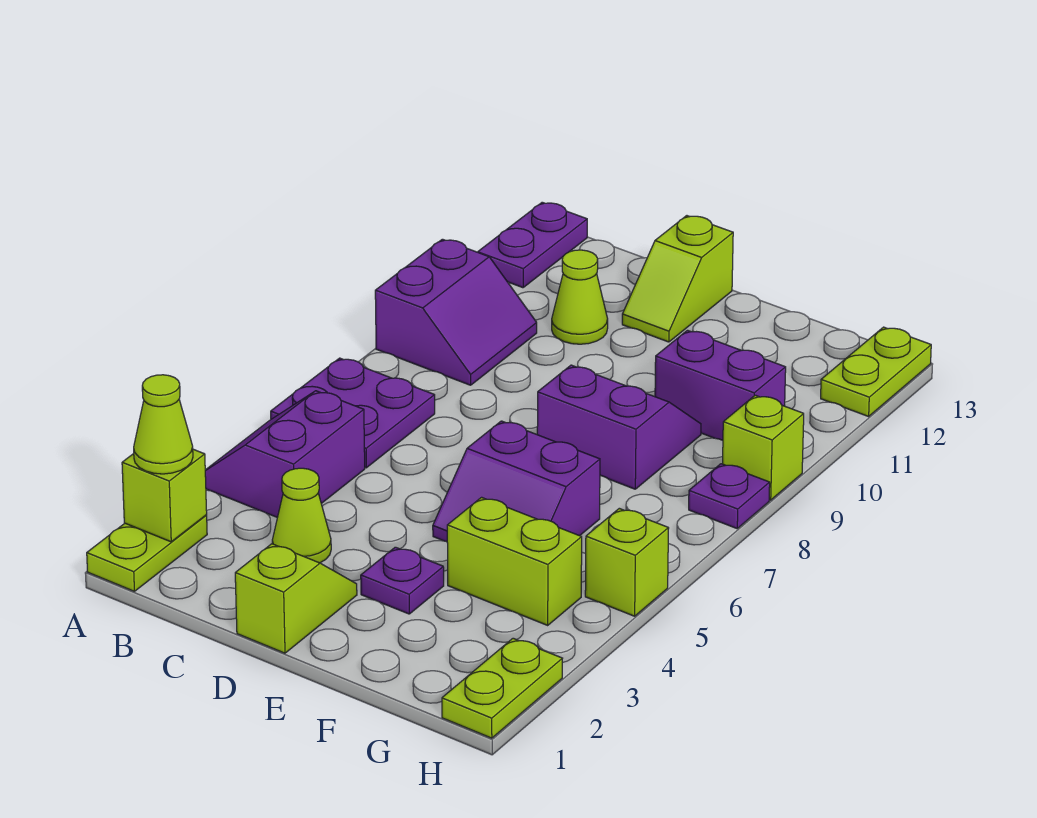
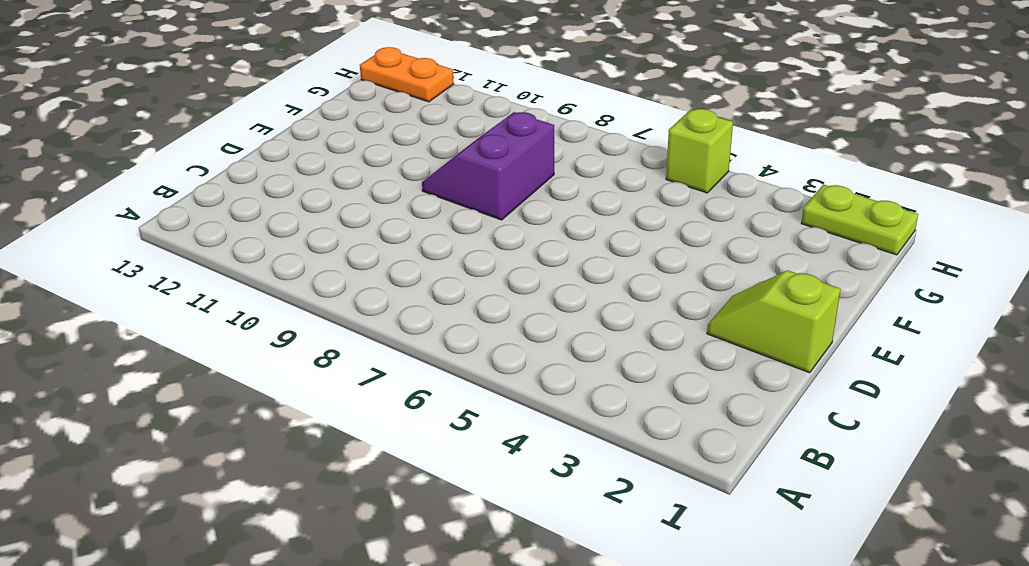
orange 1x2 plate [360,47,454,102] -> lime 1x2 plate [821,327,931,417]
none -> lime 1x2 plate [87,515,207,591]
none -> purple 2x2 slope [205,391,365,517]
none -> purple 2x2 plate [271,358,435,468]

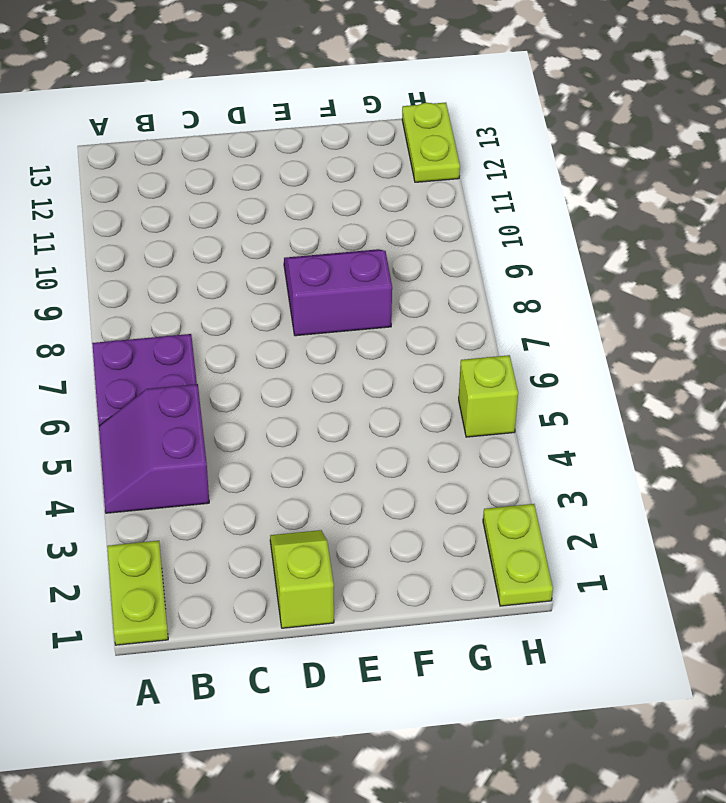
none -> purple 2x2 slope [375,239,537,385]
none -> purple 1x2 plate [478,202,587,288]
none -> lime 1x1 cone [272,468,331,563]

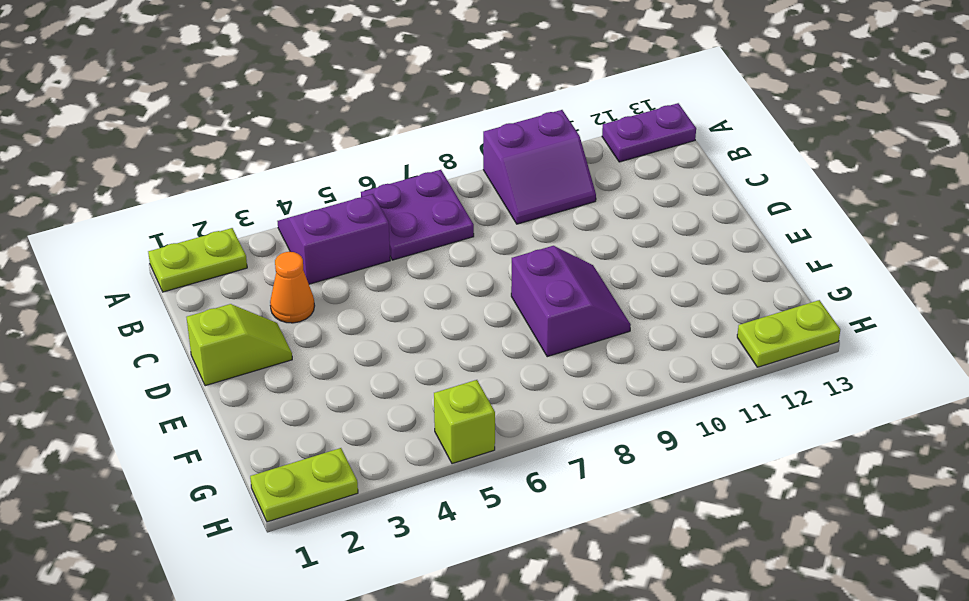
orange 1x1 cone [270,252,315,323] -> lime 1x1 cone [272,468,331,563]
none -> lime 1x1 cone [552,250,608,344]
none -> lime 1x2 slope [622,216,733,342]
none -> purple 1x1 plate [361,547,444,614]

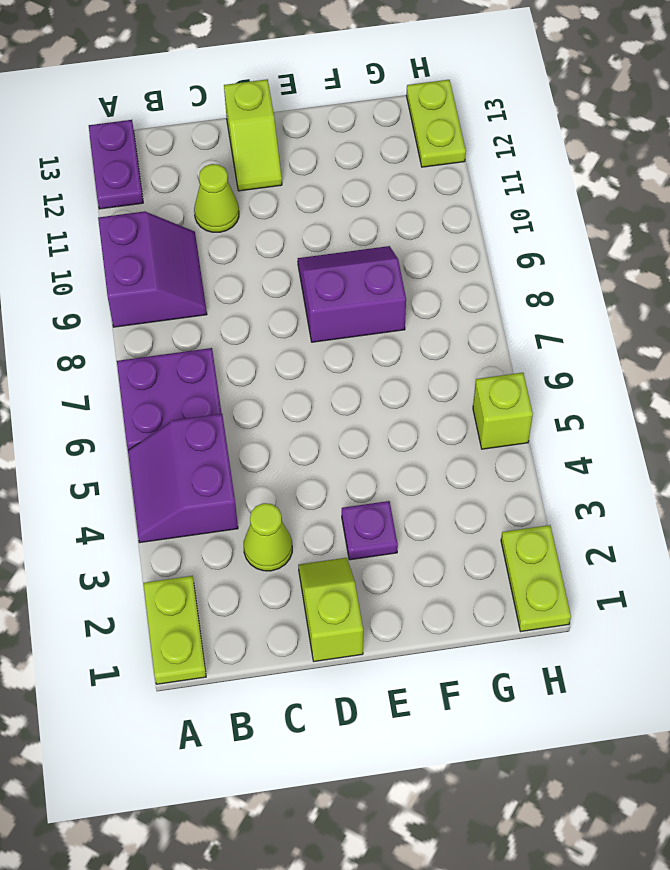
none -> purple 2x2 slope [433,421,600,542]
none -> lime 1x2 brick [447,497,582,625]
none -> purple 1x2 brick [655,330,786,440]

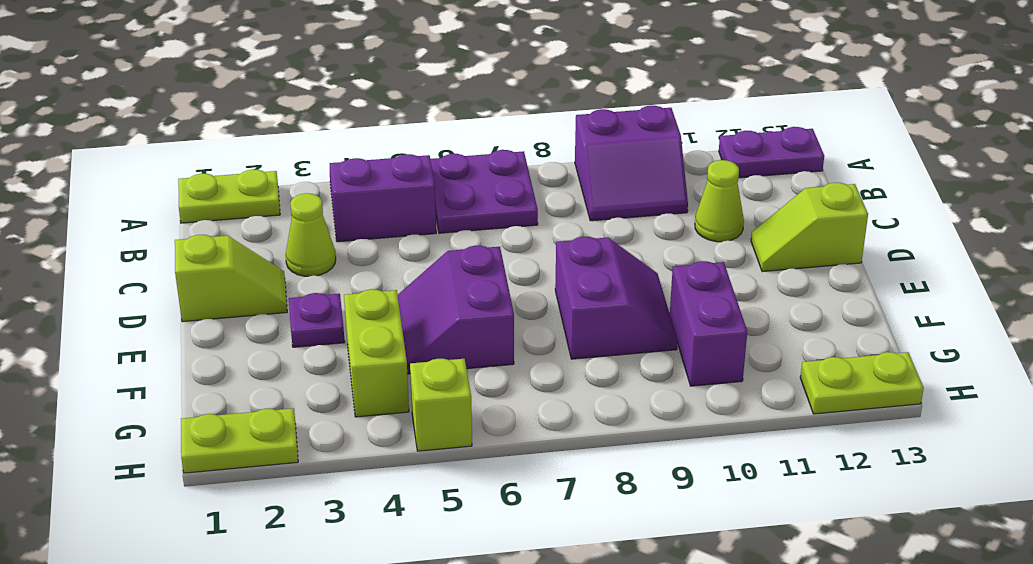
none -> purple 1x1 plate [689,464,770,528]
none -> lime 1x1 brick [723,395,804,500]
none -> lime 1x1 brick [122,449,207,542]

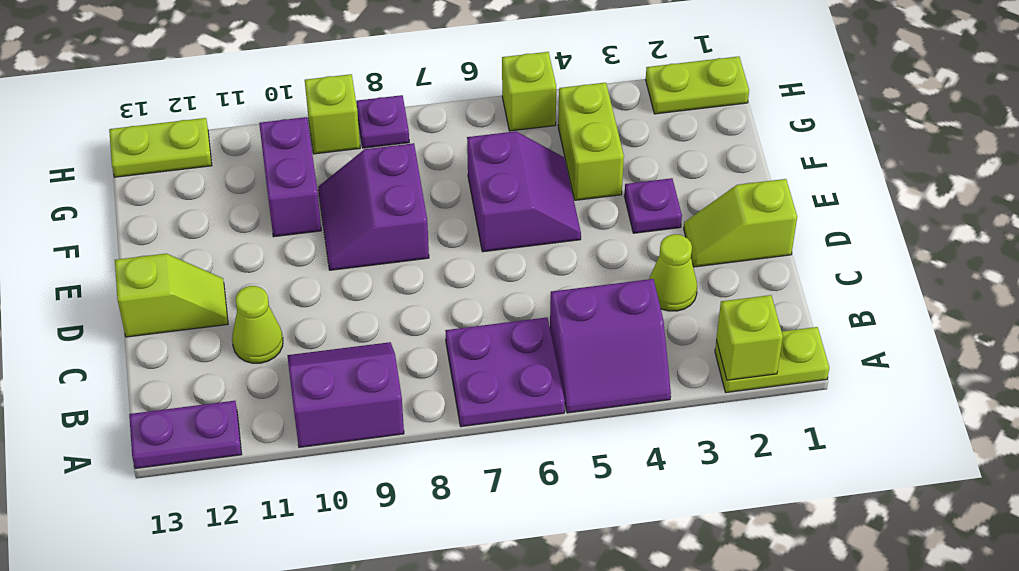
none -> lime 1x1 cone [134,375,193,474]

